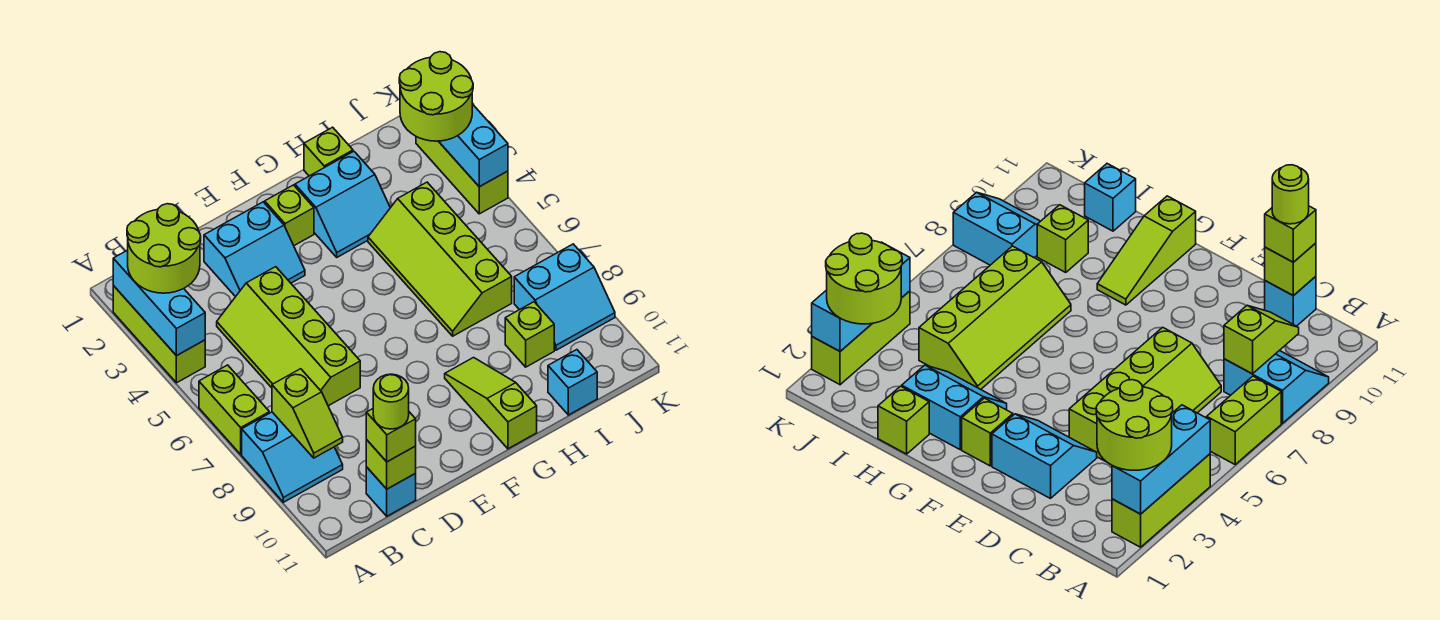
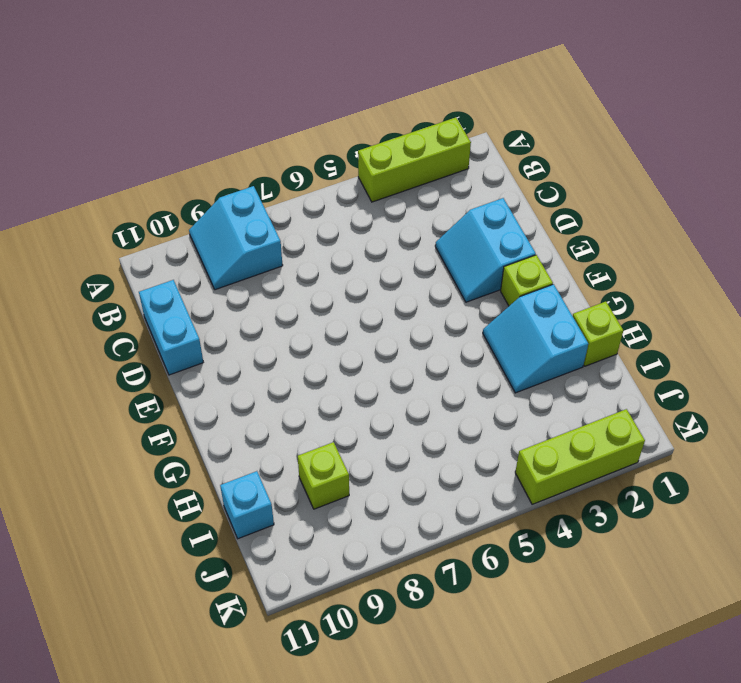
cyan 1x2 brick [139,280,203,375] -> cyan 1x1 brick [366,467,416,516]
none -> lime 1x2 brick [199,365,269,454]
none -> lime 2x4 slope [217,267,360,406]
none -> lime 1x3 slope [445,358,537,449]

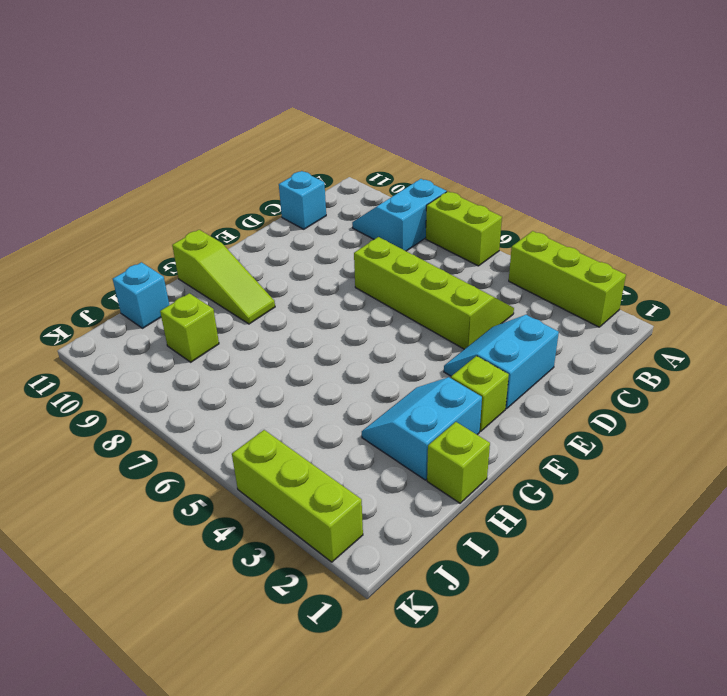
none -> lime 2x4 slope [368,182,512,336]
none -> cyan 2x2 slope [514,244,615,350]
none -> cyan 1x3 brick [113,250,205,356]

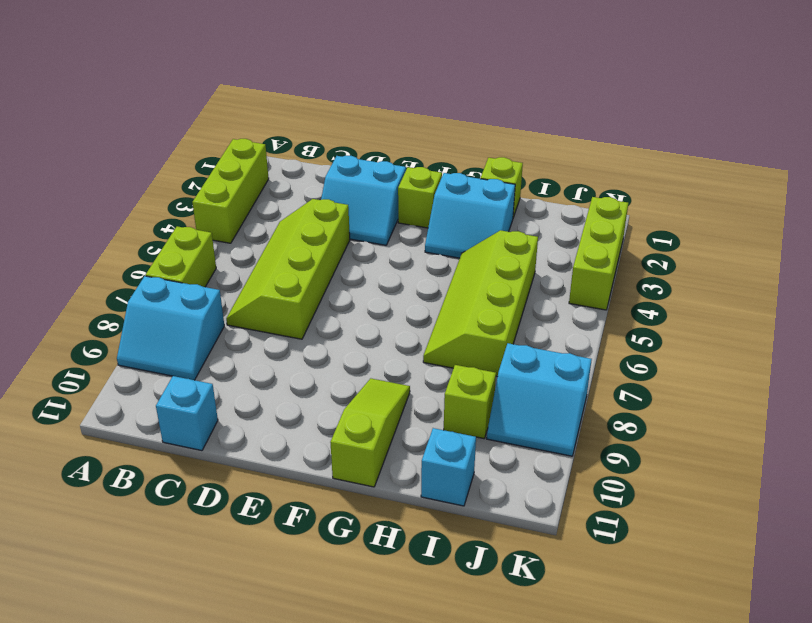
none -> cyan 1x3 brick [113,250,205,356]
none -> lime 1x2 slope [272,369,343,458]
none -> lime 1x1 brick [366,440,416,489]

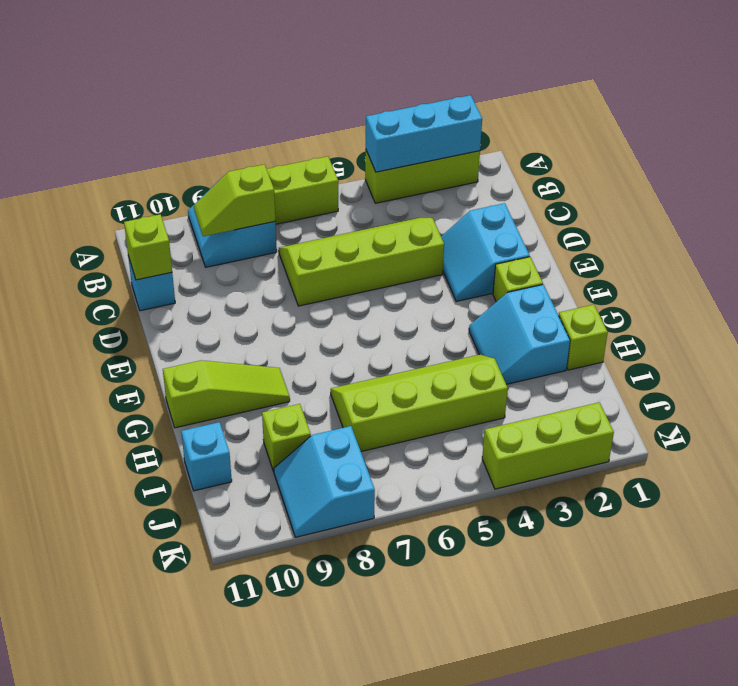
none -> cyan 1x3 brick [439,104,508,187]
none -> lime 2x2 round brick [127,204,201,293]
none -> lime 1x1 brick [366,409,416,462]

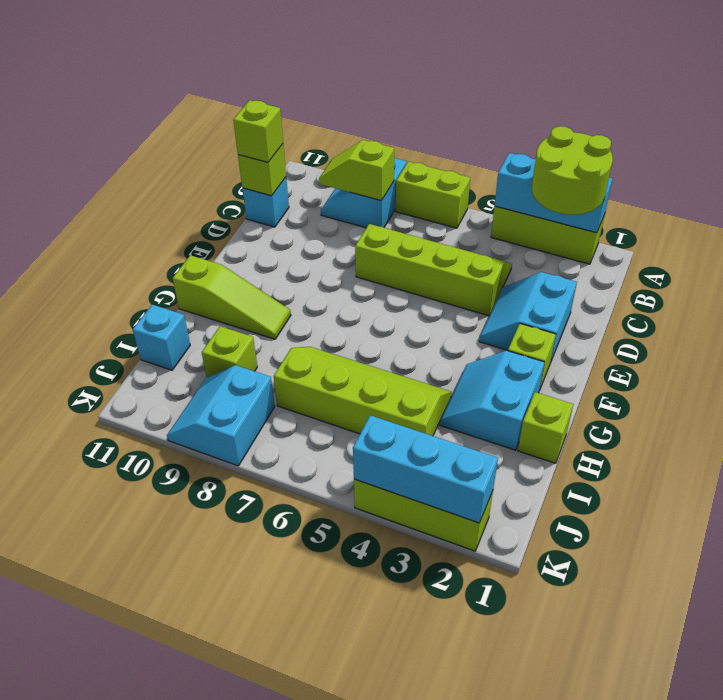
none -> lime 2x2 round brick [399,52,473,141]
none -> lime 1x1 round brick [373,374,409,429]

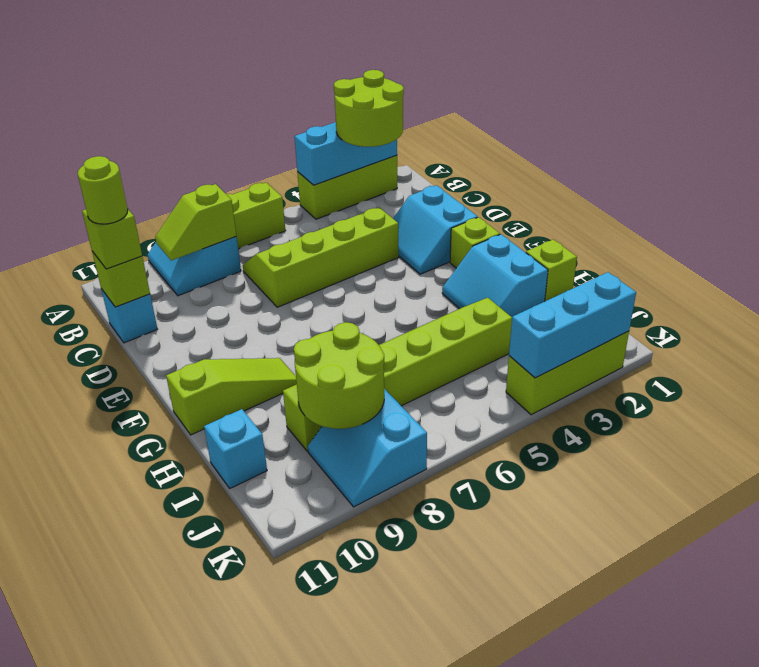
lime 2x2 round brick [294,322,384,429] -> lime 2x2 round brick moved to [399,52,473,141]

